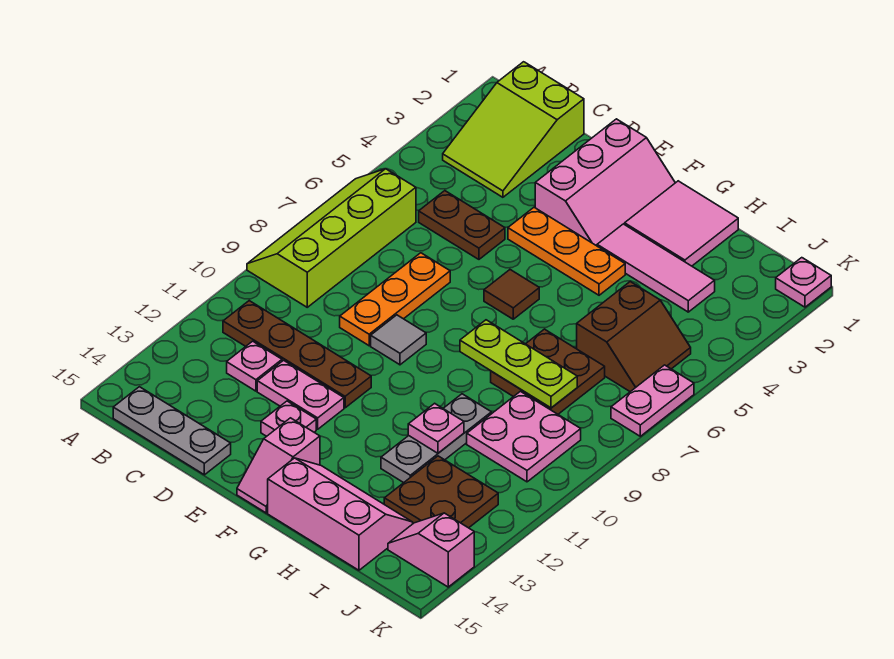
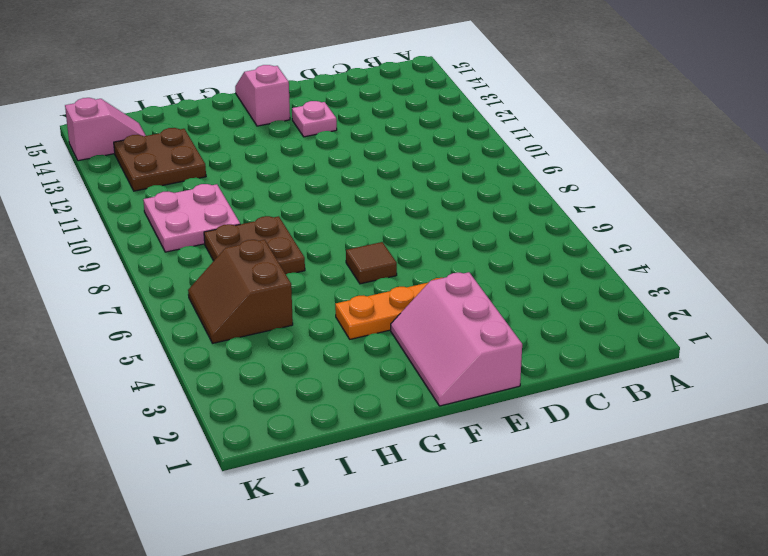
none -> lime 2x4 slope [247,169,416,307]
none -> lime 2x3 slope [443,62,584,197]
none -> brown 1x4 plate [223,301,371,408]

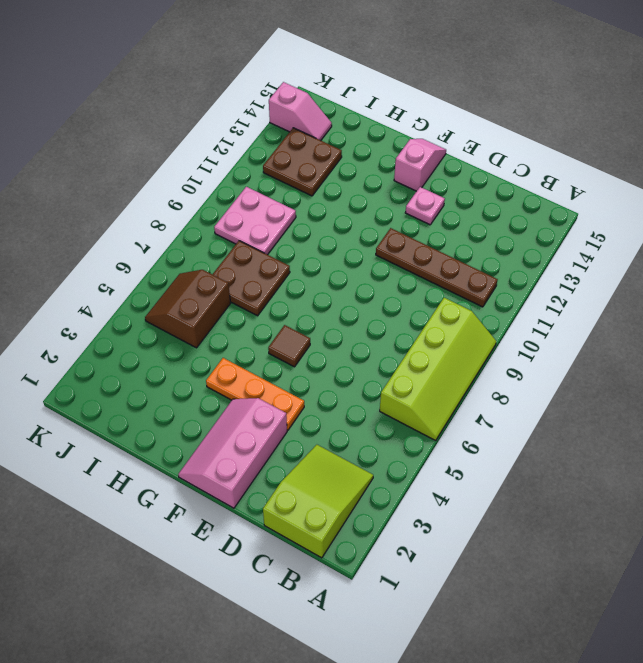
none -> grey 1x3 plate [113,387,231,475]
none -> brown 1x2 plate [419,191,505,259]
none -> pink 1x1 plate [227,341,282,391]

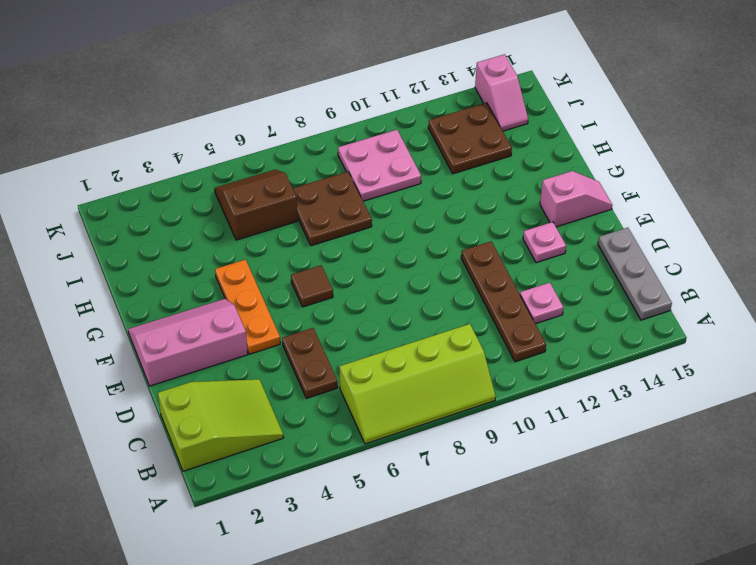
none -> orange 1x3 plate [340,253,450,346]
none -> pink 1x2 plate [257,360,344,429]
none -> grey 1x1 tile [371,315,426,365]

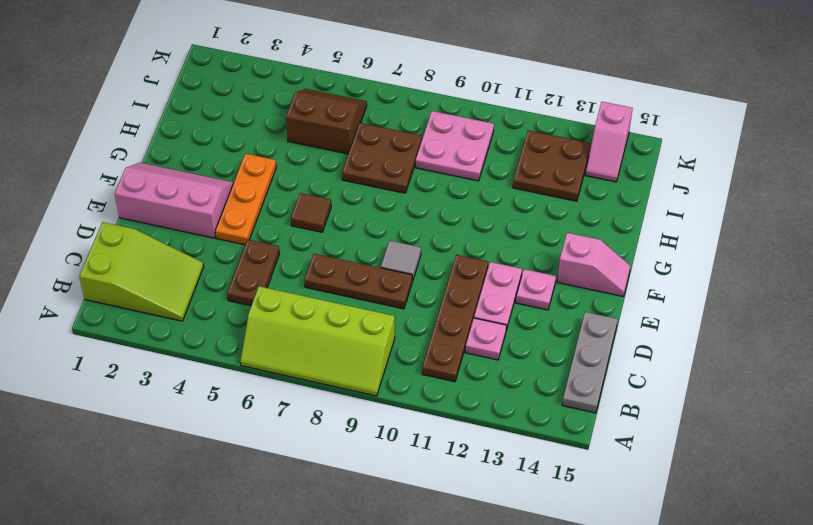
brown 1x3 plate [304,254,412,309] -> orange 1x3 plate [340,253,450,346]
none -> pink 2x2 tile [625,181,738,266]
none -> pink 1x3 tile [597,224,715,312]
none -> pink 2x3 slope [268,458,413,570]

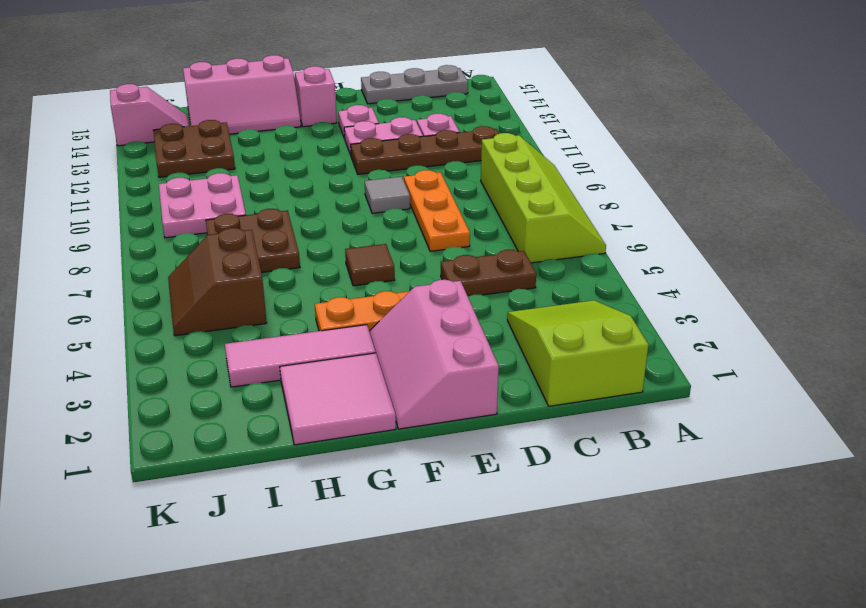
none -> grey 1x3 plate [381,394,491,483]
none -> pink 1x1 plate [776,258,831,307]
none -> pink 1x2 plate [611,365,694,436]

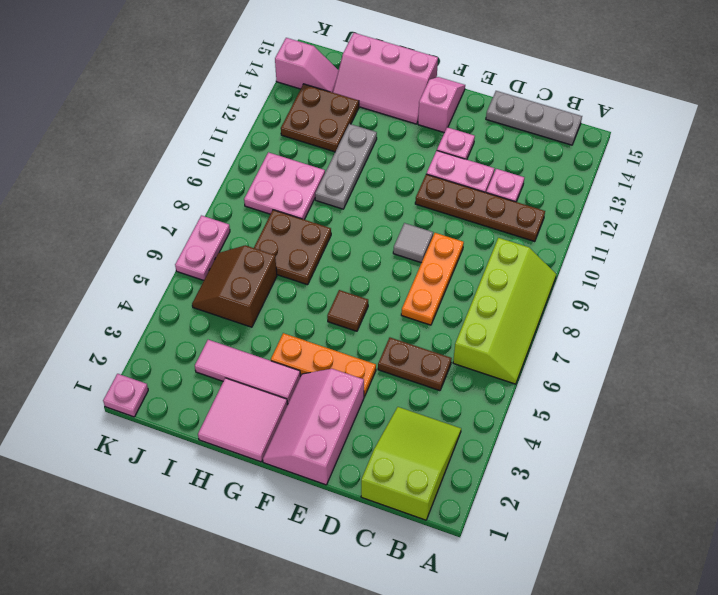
none -> lime 1x3 plate [460,320,577,408]
none -> pink 1x1 plate [408,403,464,453]

